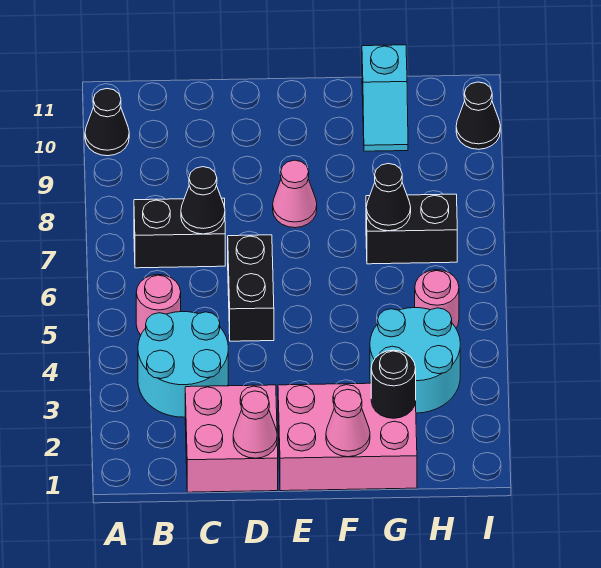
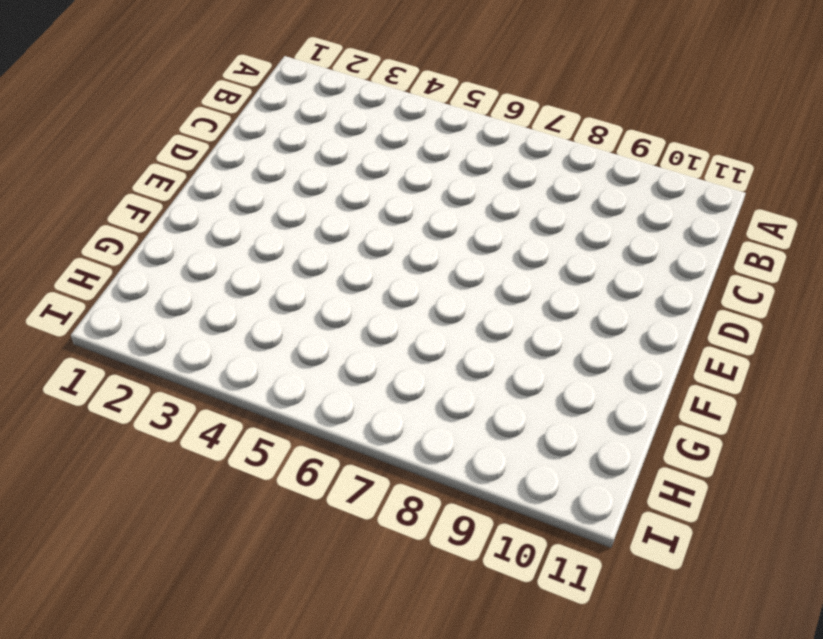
none -> black 1x1 cone [85,89,129,156]
none -> cyan 2x2 round brick [138,312,228,417]
none -> pink 1x1 round brick [136,274,181,335]

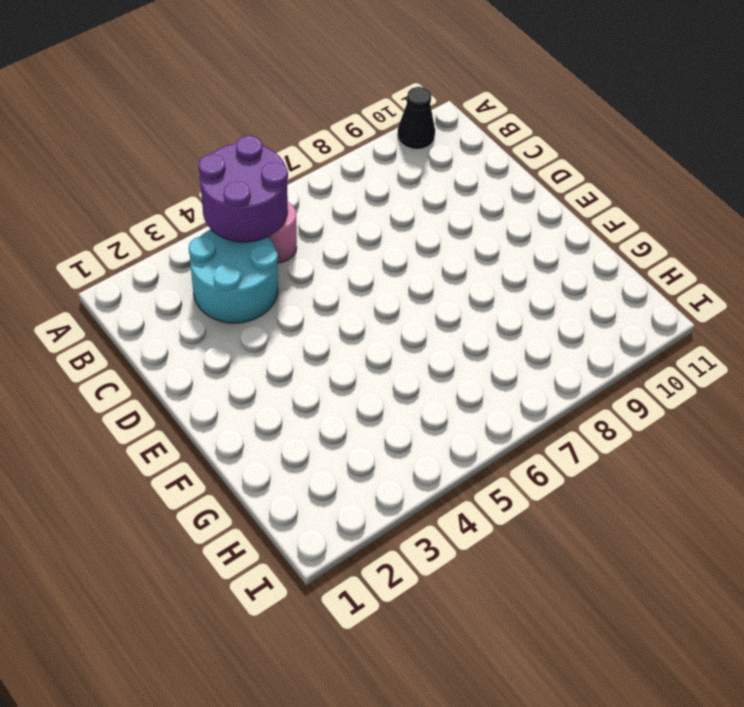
purple 2x2 round brick [198,136,288,242] -> none
none -> black 1x2 brick [134,198,225,268]
none -> pink 2x2 brick [185,385,278,492]
none -> black 1x2 brick [228,235,274,341]

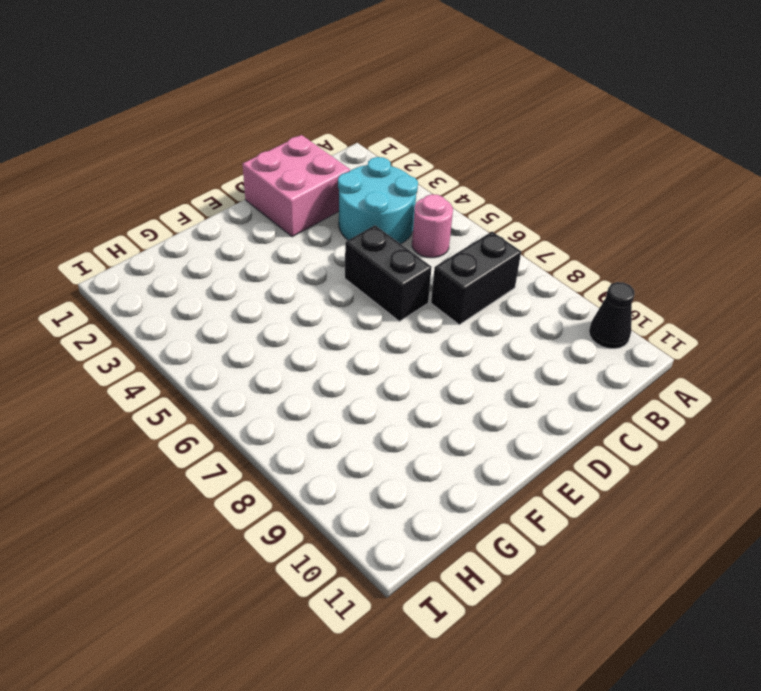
none -> pink 2x3 brick [278,383,417,491]
none -> pink 1x1 cone [273,160,317,228]
none -> cyan 2x2 round brick [370,308,460,413]

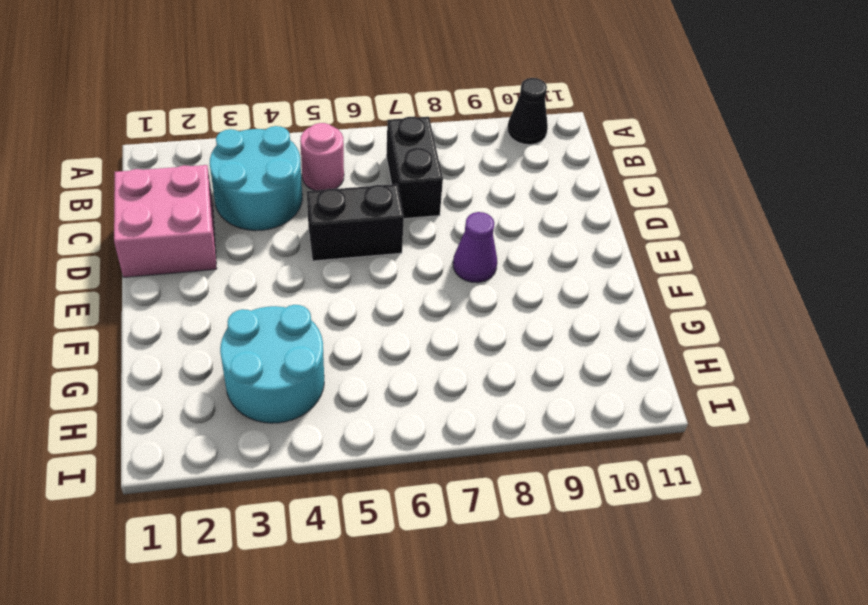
purple 1x1 cone [453,212,497,283] -> pink 1x1 cone [273,160,317,228]
none -> pink 2x3 brick [278,383,417,491]
none -> black 1x2 brick [366,194,457,264]
none -> cyan 1x2 slope [362,45,408,151]

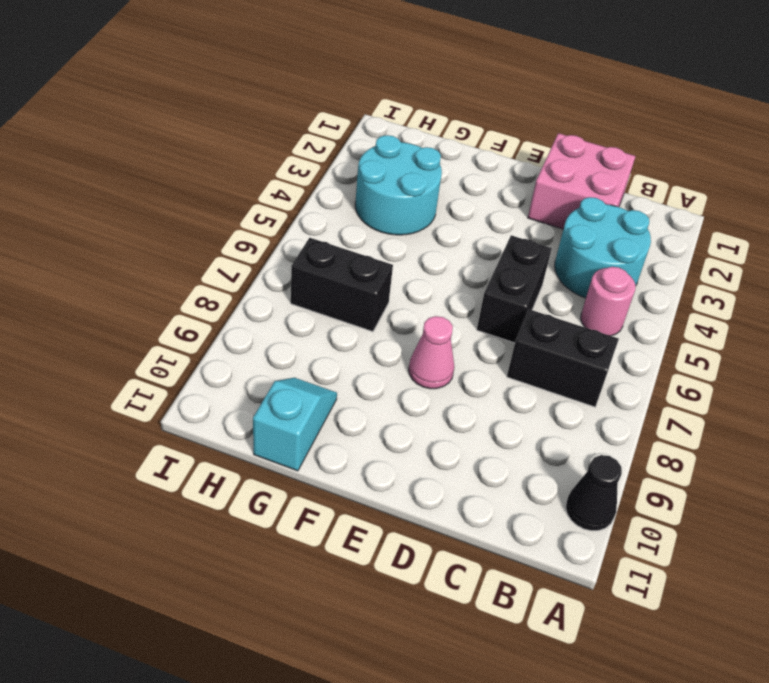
none -> pink 2x3 brick [278,383,417,491]
none -> pink 1x1 round brick [415,270,459,328]
none -> black 1x1 cone [456,82,500,149]

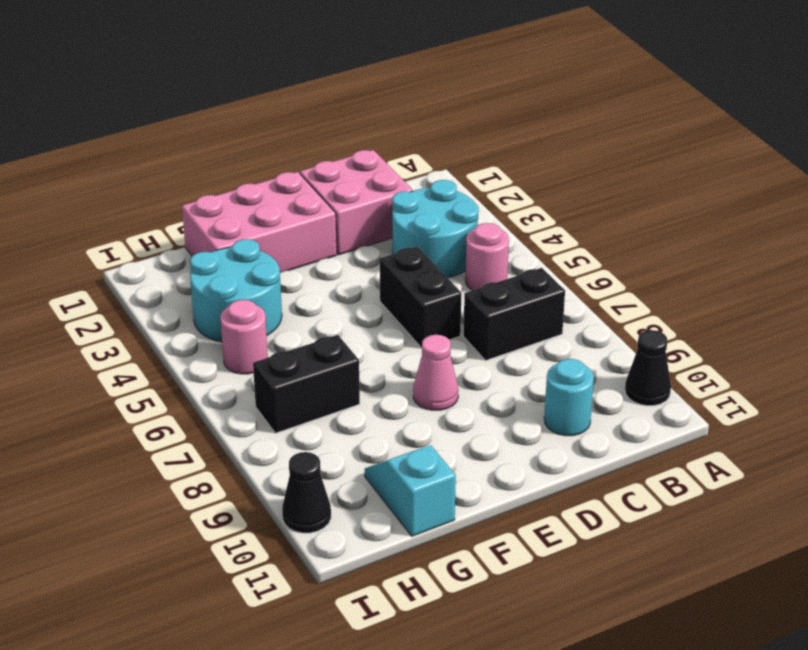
cyan 1x1 round brick [544,359,594,436] -> none
none -> black 1x1 cone [181,167,225,234]
none -> pink 1x1 cone [233,391,277,458]
none -> pink 1x1 cone [326,389,370,457]

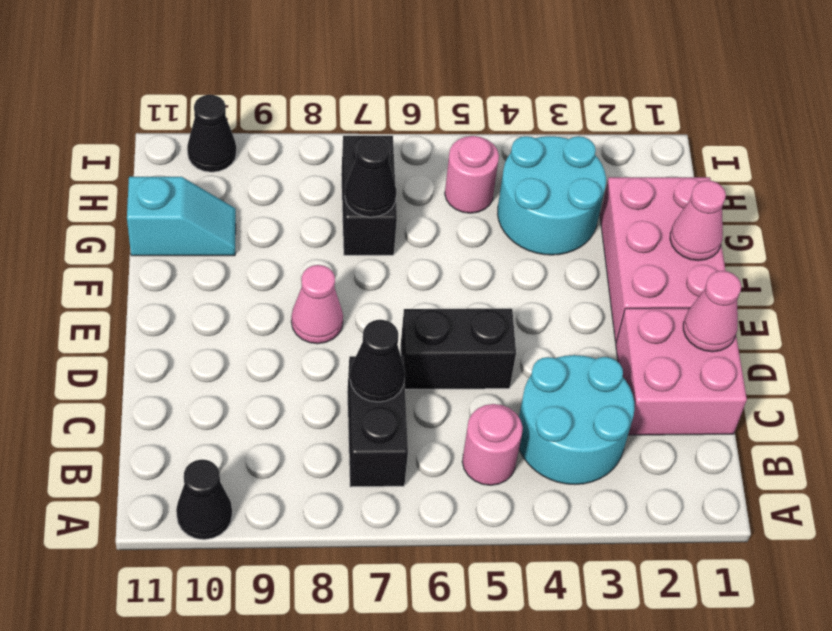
none -> black 1x1 round brick [371,350,416,418]

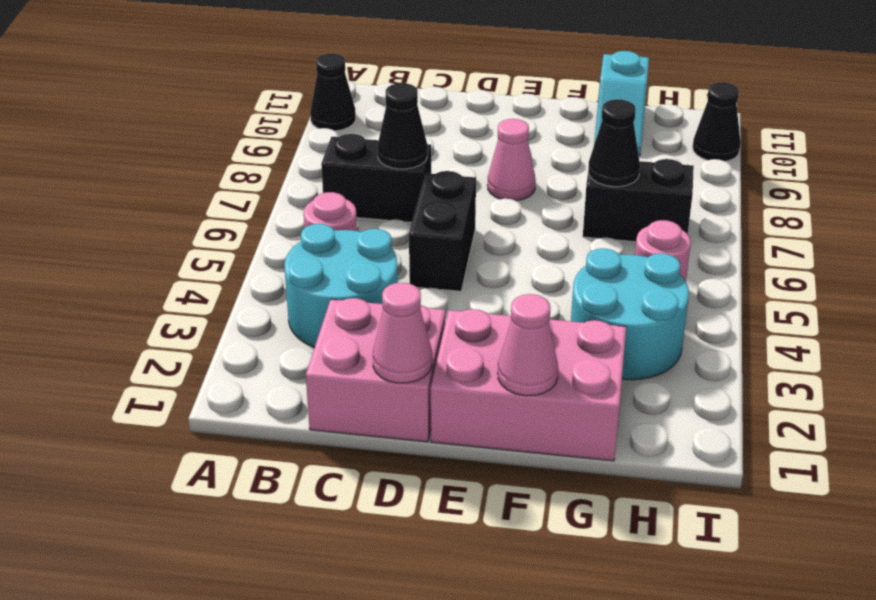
none -> black 1x1 round brick [371,350,416,418]

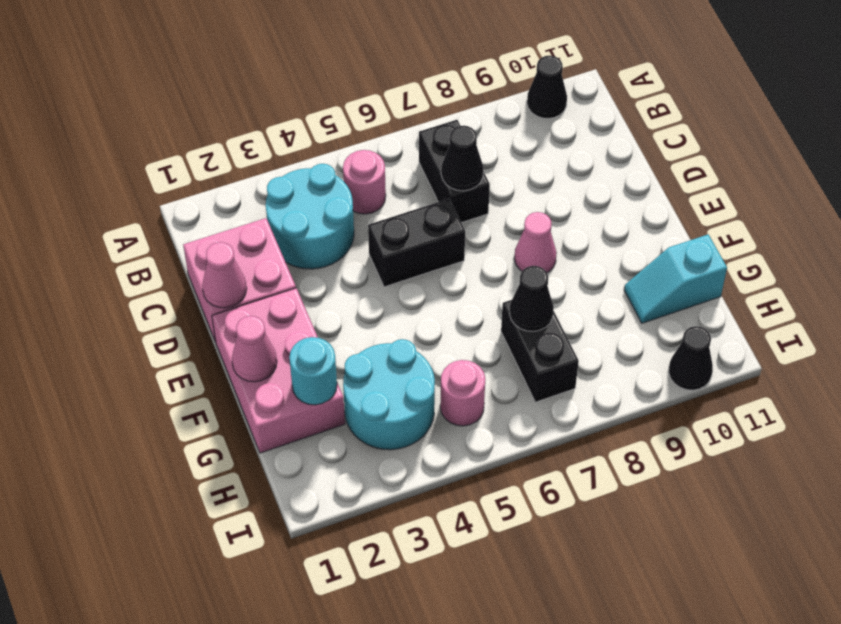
cyan 1x1 round brick [289,337,337,405] -> black 1x1 round brick [371,350,416,418]

